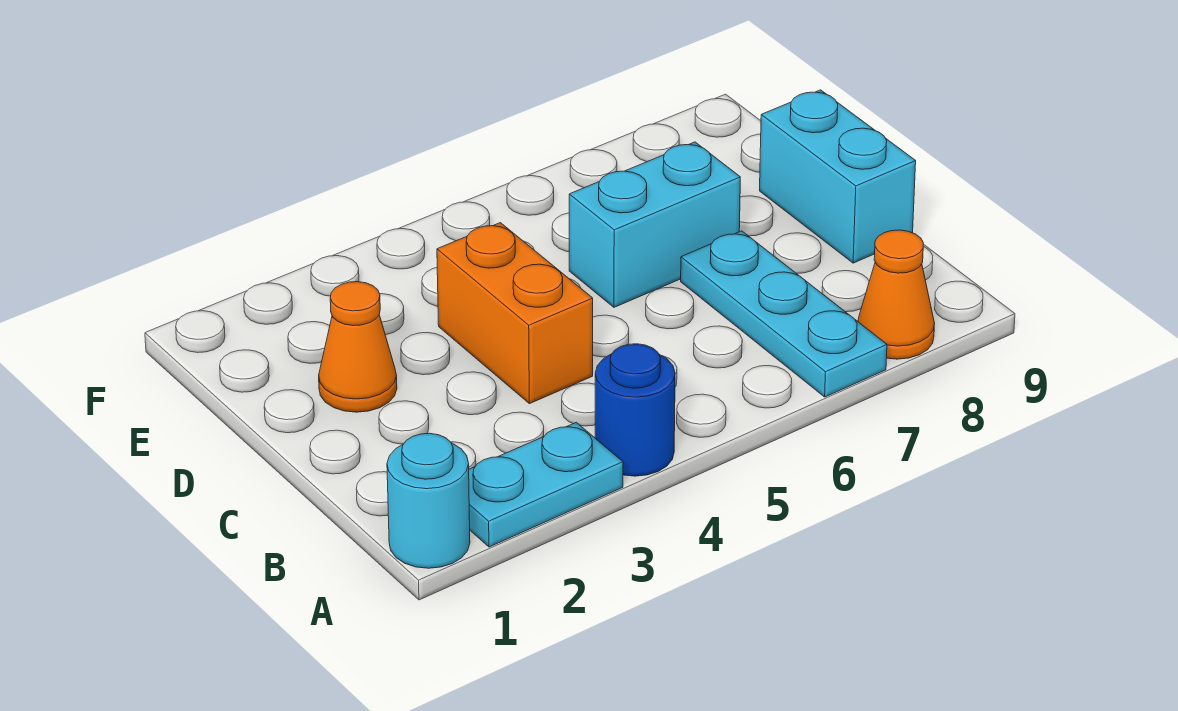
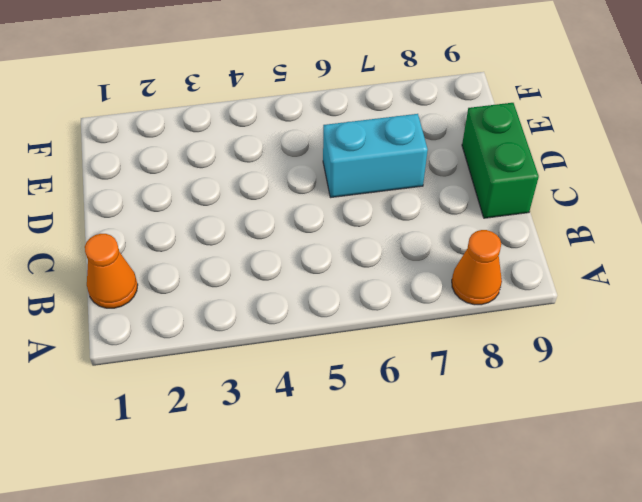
orange 1x1 cone [85,234,138,308] -> orange 1x1 cone moved to [319,282,397,412]
green 1x2 brick [462,103,539,218] -> cyan 1x2 brick [760,90,916,263]
none -> cyan 1x1 round brick [387,433,470,568]
none -> cyan 1x2 plate [469,422,623,547]

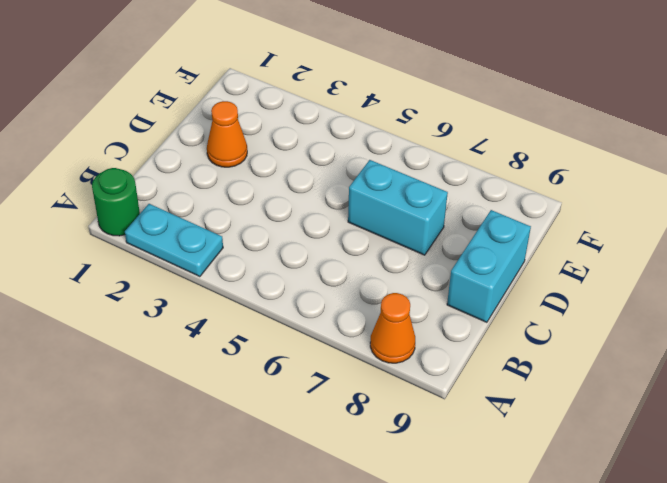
green 1x1 round brick [92,168,140,236] -> cyan 1x1 round brick [387,433,470,568]
none -> blue 1x1 round brick [595,344,675,476]
none -> cyan 1x3 plate [681,231,887,397]

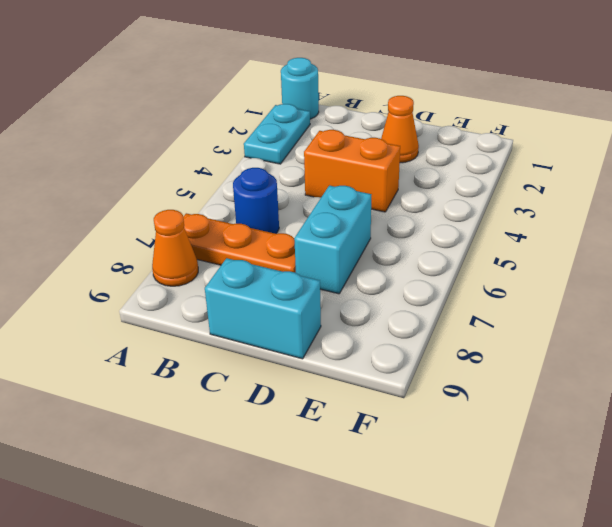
orange 1x3 plate [183,213,296,273] -> cyan 1x3 plate [681,231,887,397]
blue 1x1 round brick [233,168,279,234] -> blue 1x1 round brick moved to [595,344,675,476]

